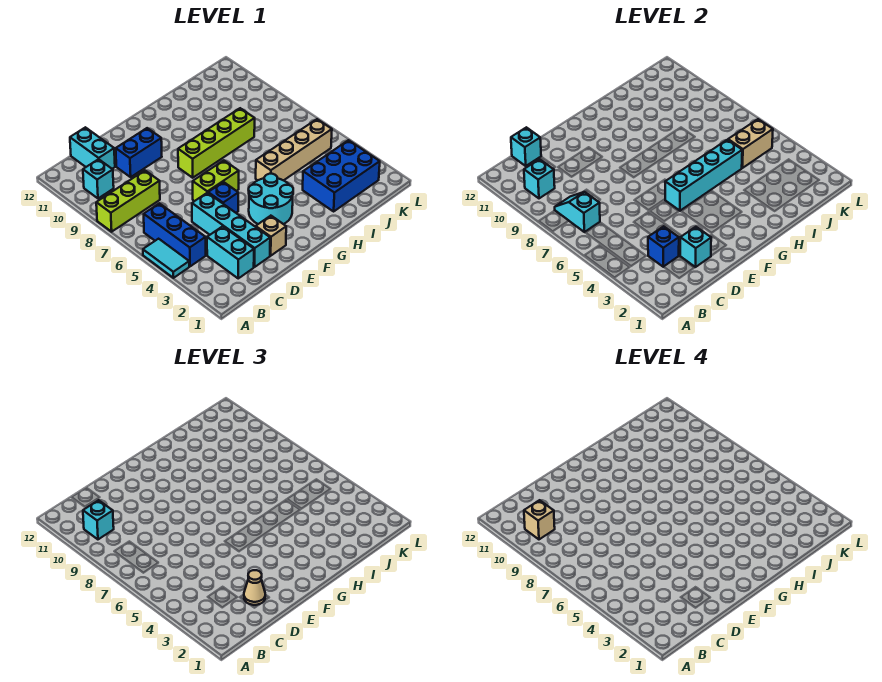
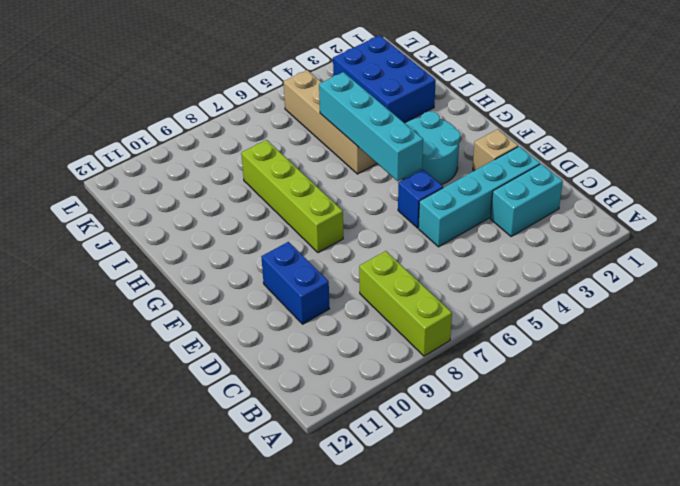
none -> cyan 1x2 tile [143,239,189,278]
none -> blue 1x3 brick [144,203,206,266]
none -> cyan 1x1 brick [83,159,114,198]

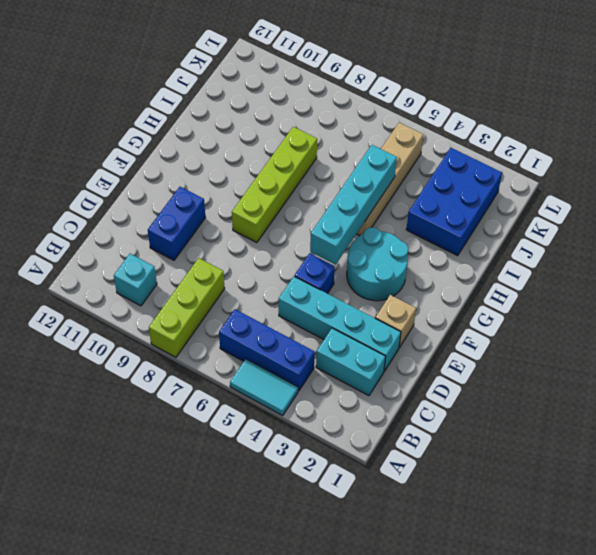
none -> cyan 1x2 brick [70,127,115,169]
none -> lime 1x2 brick [193,160,239,201]
none -> cyan 1x2 slope [555,192,600,232]

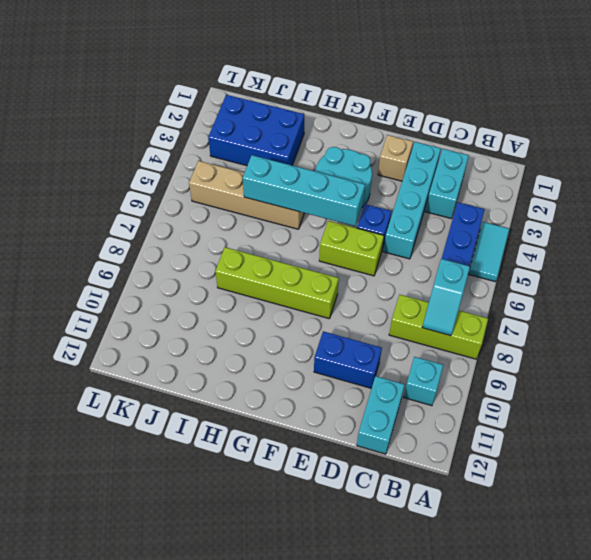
none -> cyan 1x1 brick [524,159,555,198]
none -> blue 1x1 brick [648,226,679,267]
none -> cyan 1x1 brick [511,127,541,166]

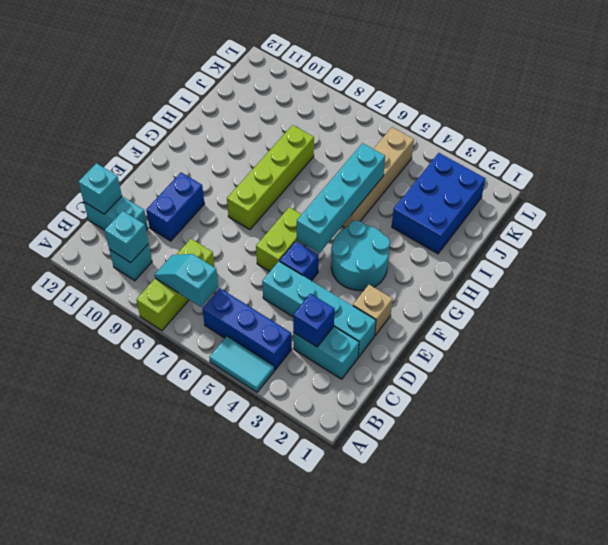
none -> cyan 1x1 brick [680,227,711,267]
none -> tan 1x2 brick [728,119,773,168]
none -> cyan 1x1 brick [83,500,114,539]

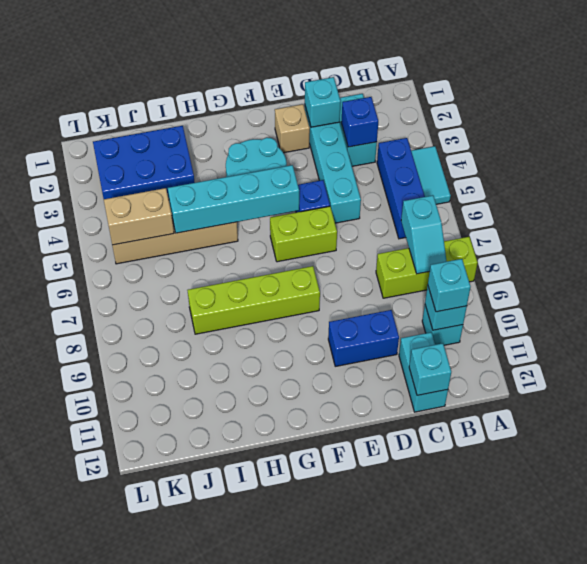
none -> tan 1x1 cone [244,570,265,605]
none -> tan 1x1 brick [524,500,555,539]

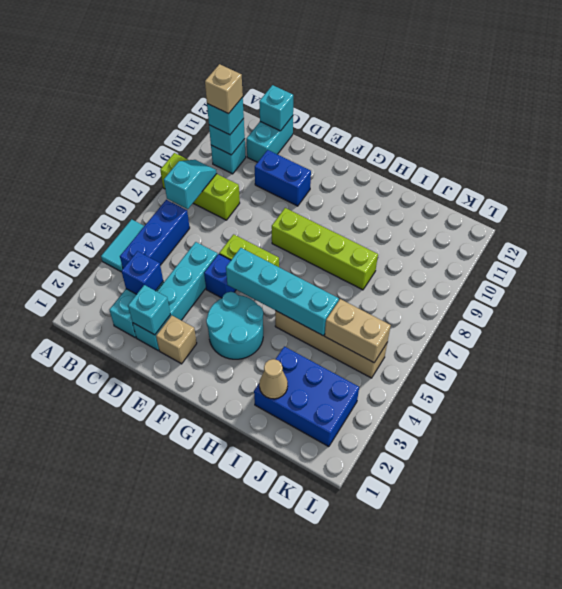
tan 1x1 cone [259,359,288,399] -> tan 1x1 cone moved to [244,570,265,605]

